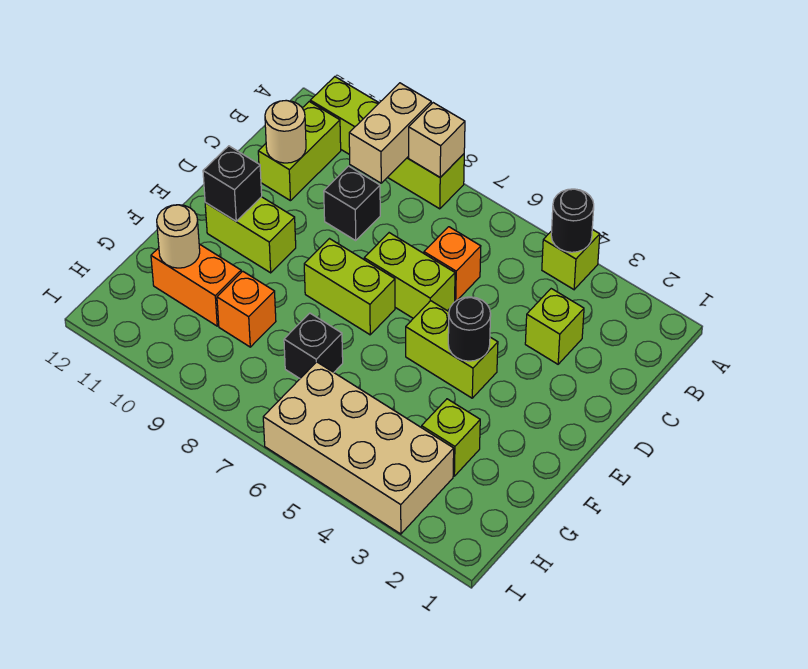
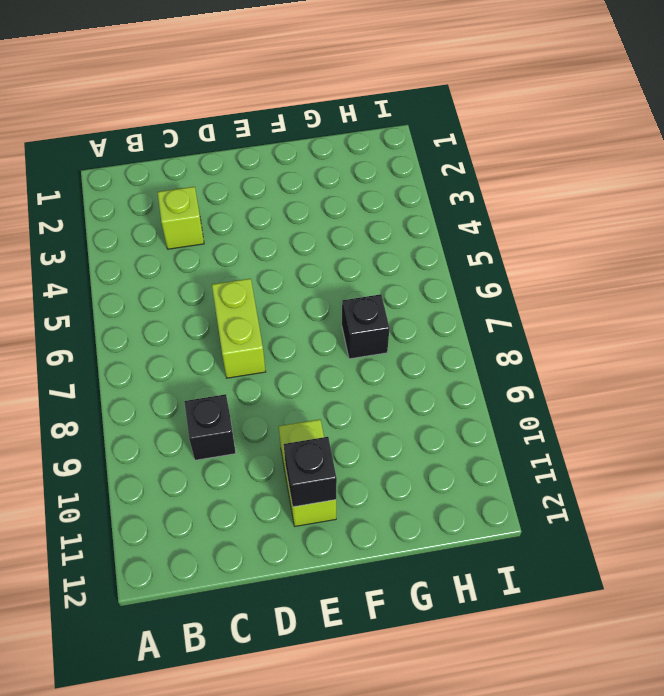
none -> lime 1x1 brick [542,229,600,289]
none -> lime 1x4 brick [310,77,464,209]
none -> lime 1x2 brick [258,102,341,201]

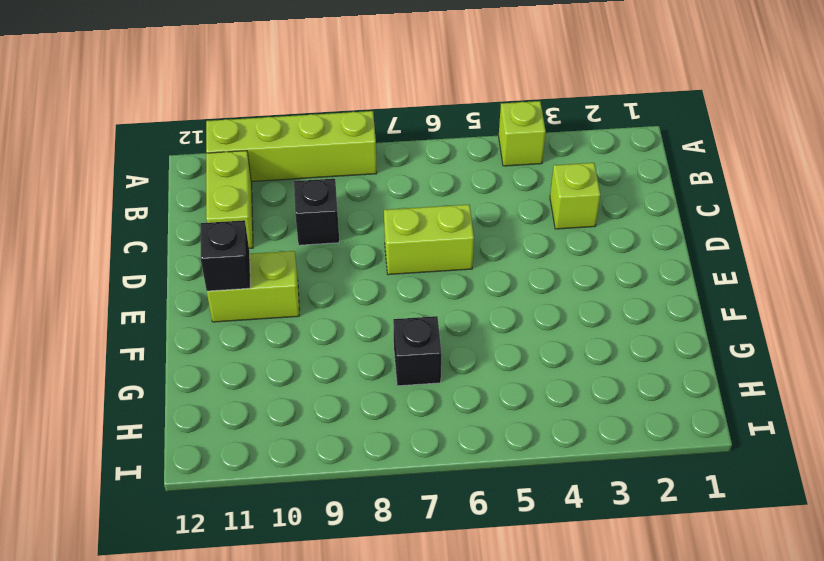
none -> orange 1x1 brick [424,227,481,301]
none -> lime 1x2 brick [406,301,498,398]
none -> lime 1x2 brick [304,239,395,335]

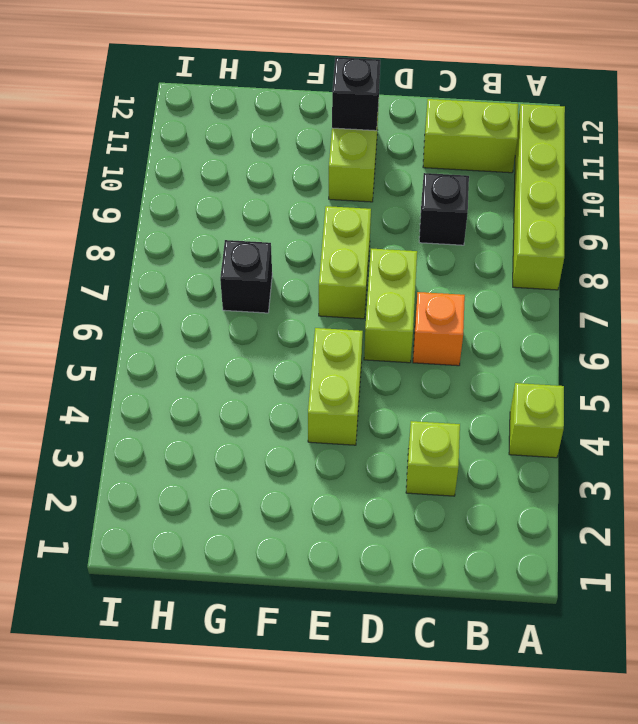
none -> lime 1x1 brick [422,399,480,476]
none -> orange 1x1 brick [217,271,276,347]
none -> orange 1x2 brick [151,244,241,326]

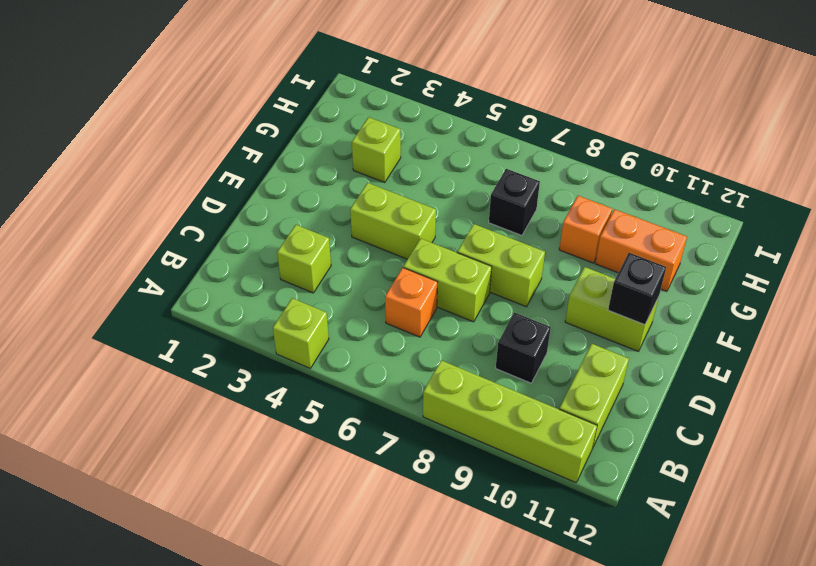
none -> tan 2x4 brick [263,362,454,534]
none -> black 1x1 round brick [551,189,594,252]
none -> tan 1x1 brick [409,103,465,177]

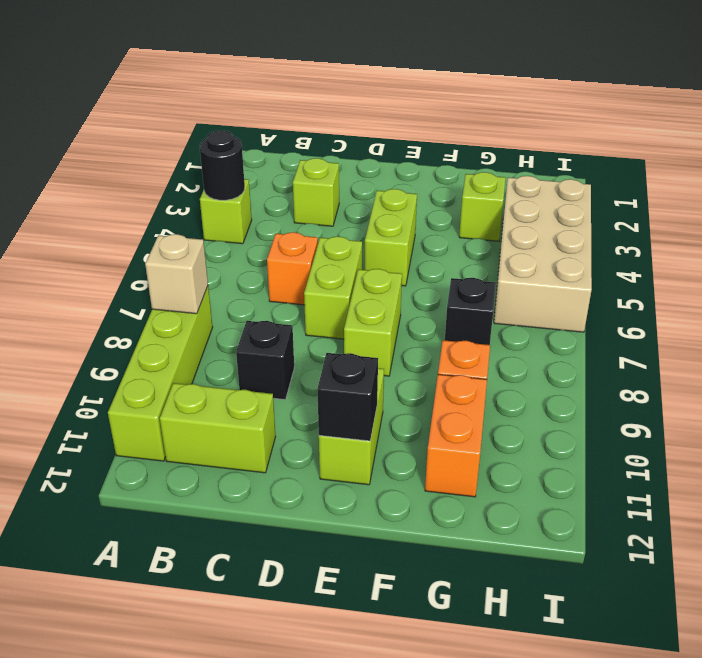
none -> tan 1x2 brick [349,83,431,183]
none -> tan 1x1 round brick [265,101,306,163]
none -> black 1x1 round brick [448,297,491,361]

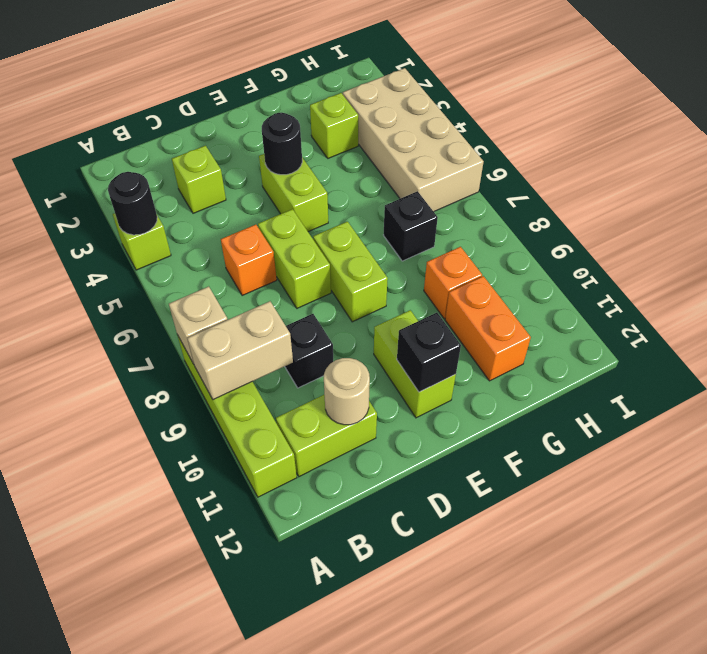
none -> tan 1x1 round brick [157,205,200,268]

